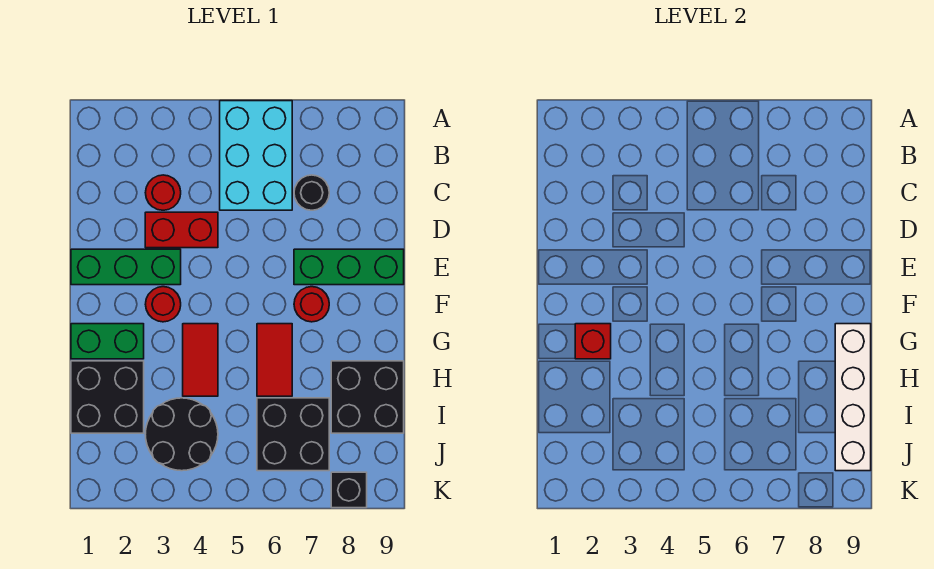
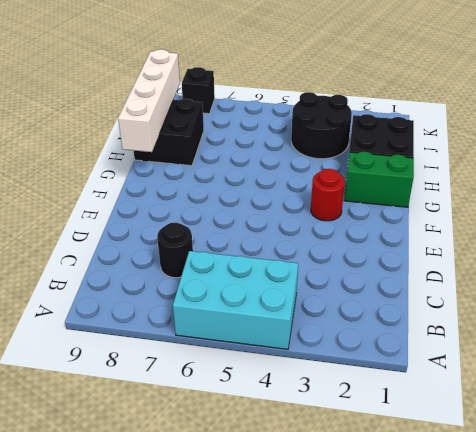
cyan 2x3 brick [173,251,298,349] -> cyan 2x3 brick turned to [220,101,292,210]
none -> red 1x1 round brick [145,175,181,210]
none -> red 1x2 brick [145,212,218,248]
none -> green 1x3 brick [71,249,181,285]

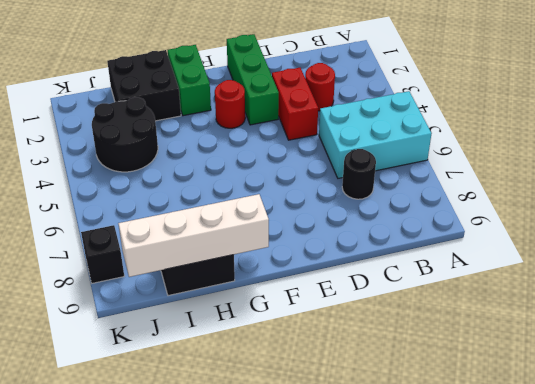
none -> green 1x3 brick [294,249,404,285]
none -> red 1x1 round brick [294,287,329,322]
none -> red 1x2 tile [183,324,218,396]

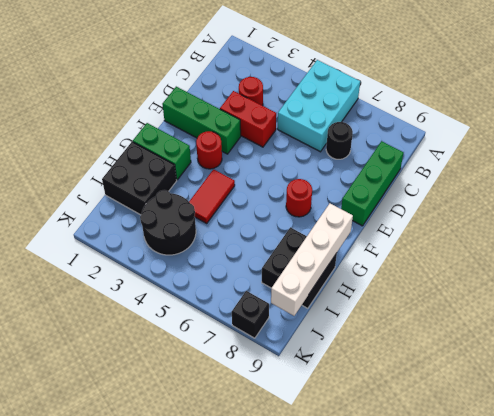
green 1x3 brick [341,141,404,226] -> green 1x3 brick turned to [294,249,404,285]
none -> red 1x2 tile [257,324,292,396]
none -> black 2x2 brick [257,398,329,471]
none -> red 1x1 brick [575,324,611,359]

